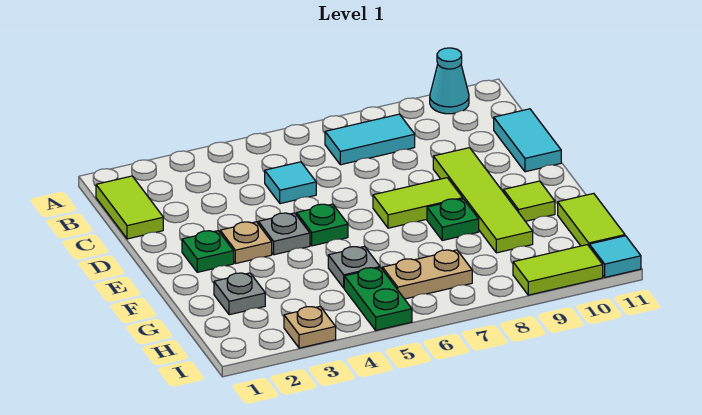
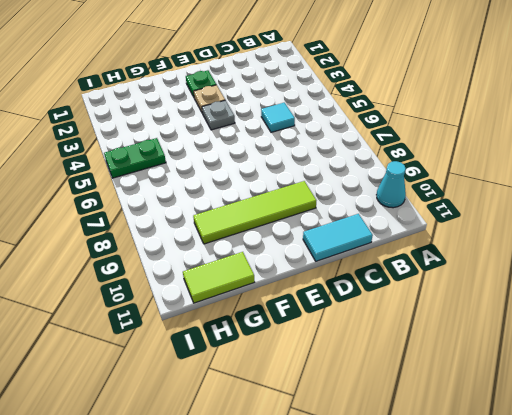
none -> lime 1x2 tile [96,176,163,239]
none -> cyan 1x2 tile [325,114,415,165]
none -> green 1x1 plate [297,204,348,246]

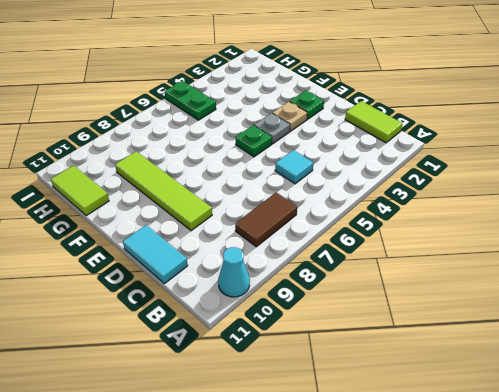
brown 1x2 tile [235,193,297,247] -> cyan 1x2 tile [325,114,415,165]
none -> lime 1x2 tile [373,178,463,228]
none -> green 1x1 plate [427,199,479,240]
none -> lime 1x1 tile [503,181,555,221]

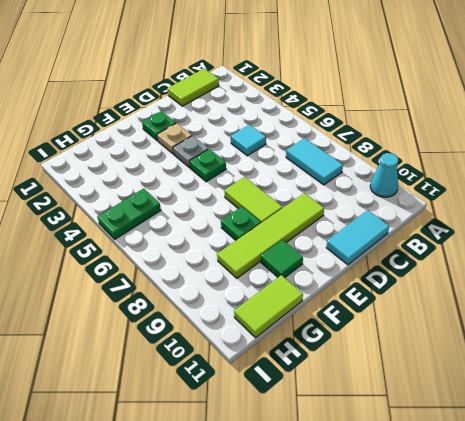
green 1x1 tile [261,240,303,278] -> lime 1x1 tile [503,181,555,221]
none -> grey 1x1 plate [214,273,265,315]
none -> grey 1x1 plate [328,246,380,288]
none -> tan 1x2 plate [383,250,472,299]

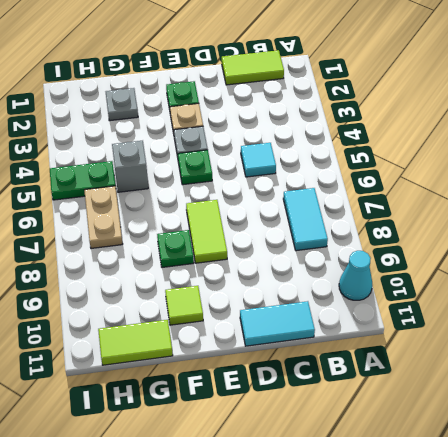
grey 1x1 brick [112,141,148,192] -> grey 1x1 plate [328,246,380,288]
none -> lime 1x4 tile [433,148,533,253]
none -> tan 1x1 plate [284,307,336,348]
none -> lime 1x2 tile [513,245,603,295]

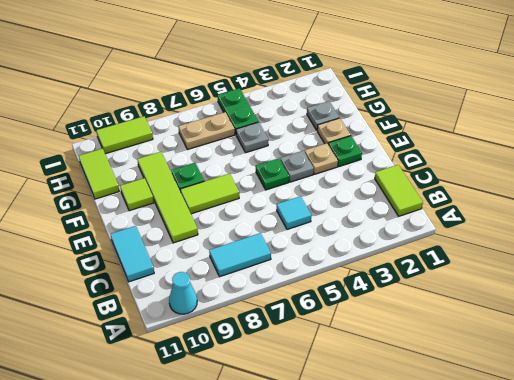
tan 1x1 plate [317,118,351,144] -> tan 1x1 plate moved to [284,307,336,348]
none -> cyan 1x1 tile [589,236,641,277]

